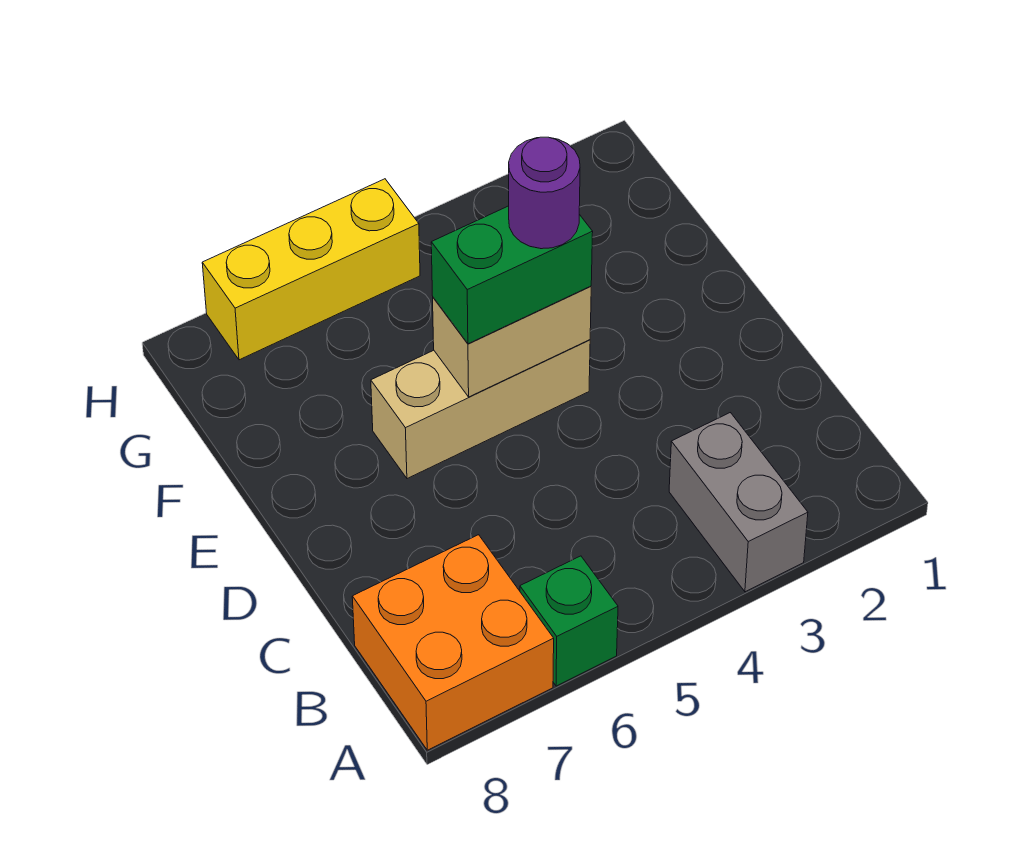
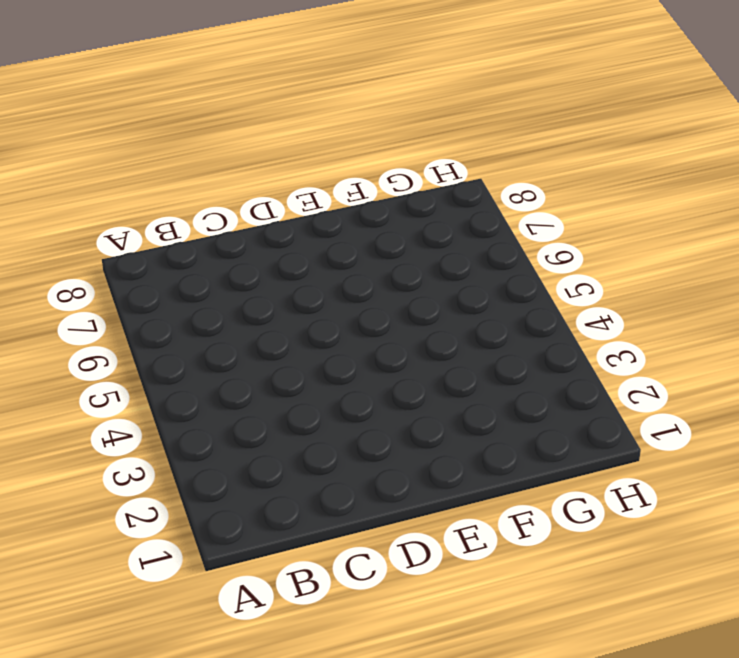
none -> grey 1x2 brick [669,413,808,592]
none -> green 1x1 brick [520,556,618,686]

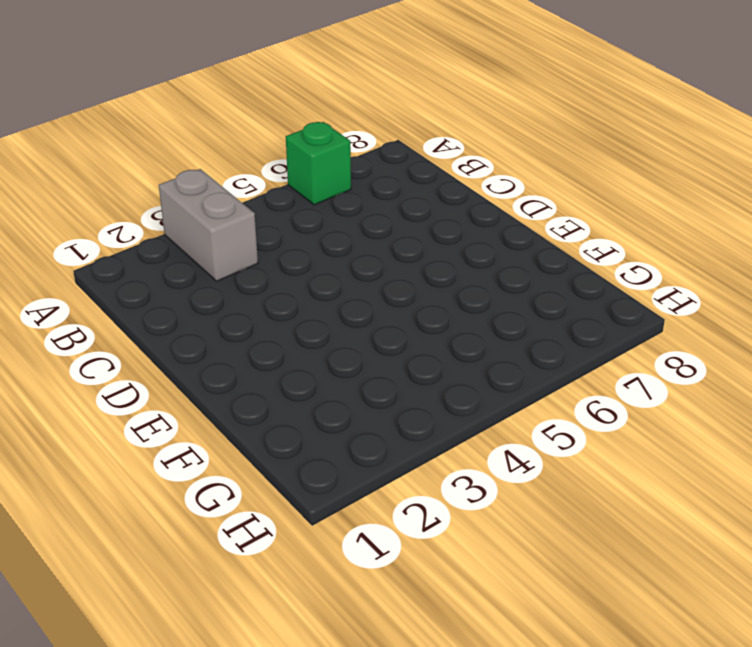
none -> orange 2x2 brick [352,535,554,750]
none -> tan 1x3 brick [371,340,590,479]

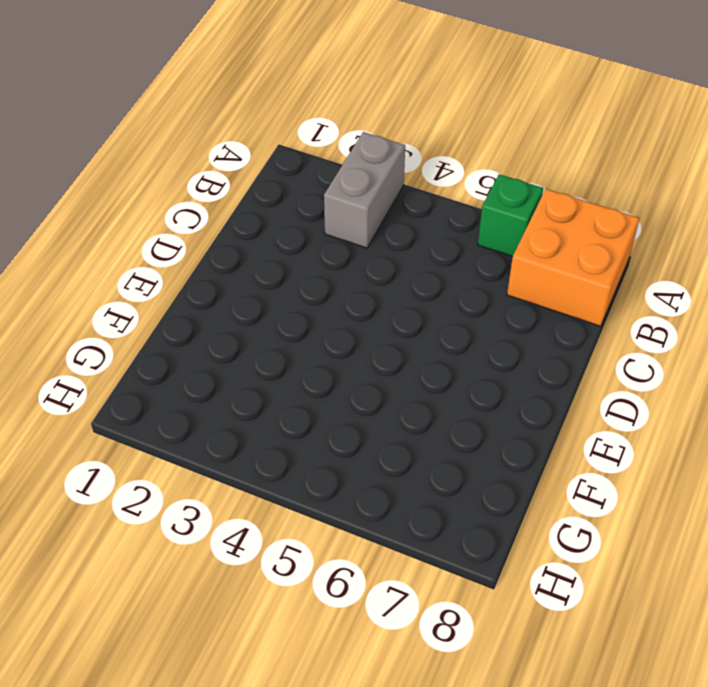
none -> tan 1x3 brick [371,340,590,479]
none -> yellow 1x3 brick [202,179,420,360]

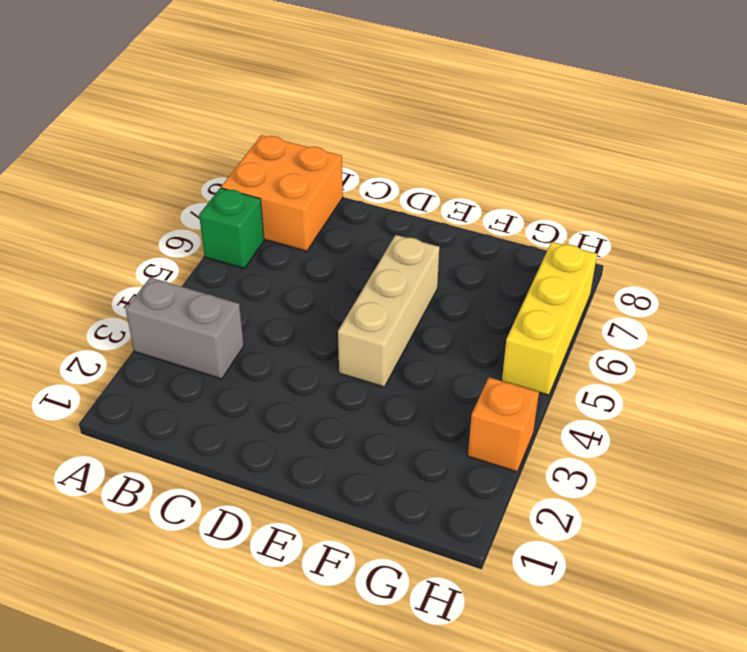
orange 1x1 brick [468,377,539,472] -> none
none -> tan 1x2 brick [433,286,591,397]
none -> green 1x2 brick [431,206,593,344]

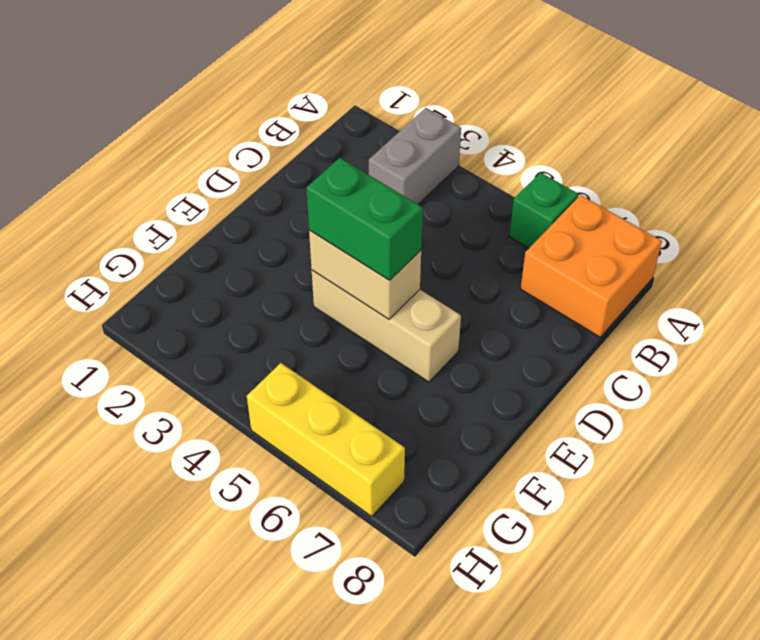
none -> purple 1x1 round brick [509,137,580,249]

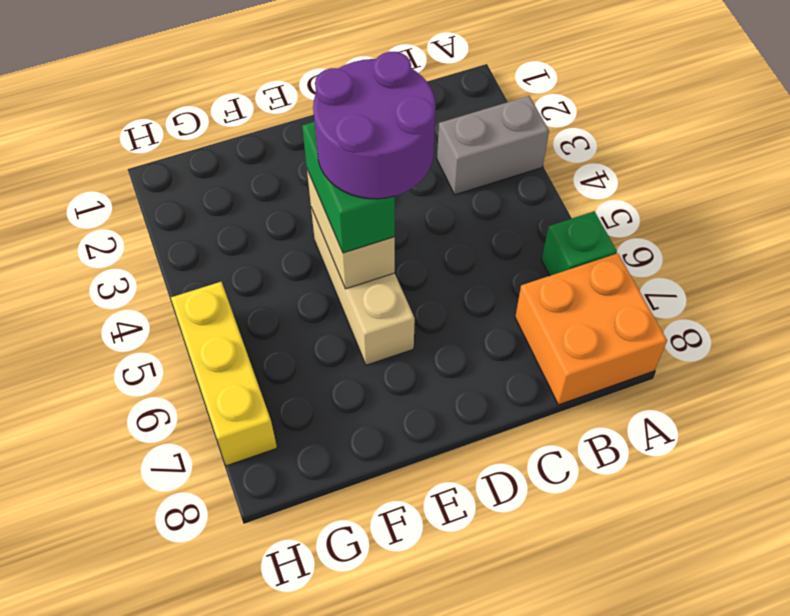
purple 2x2 round brick [313,52,436,199] -> purple 1x1 round brick [509,137,580,249]

